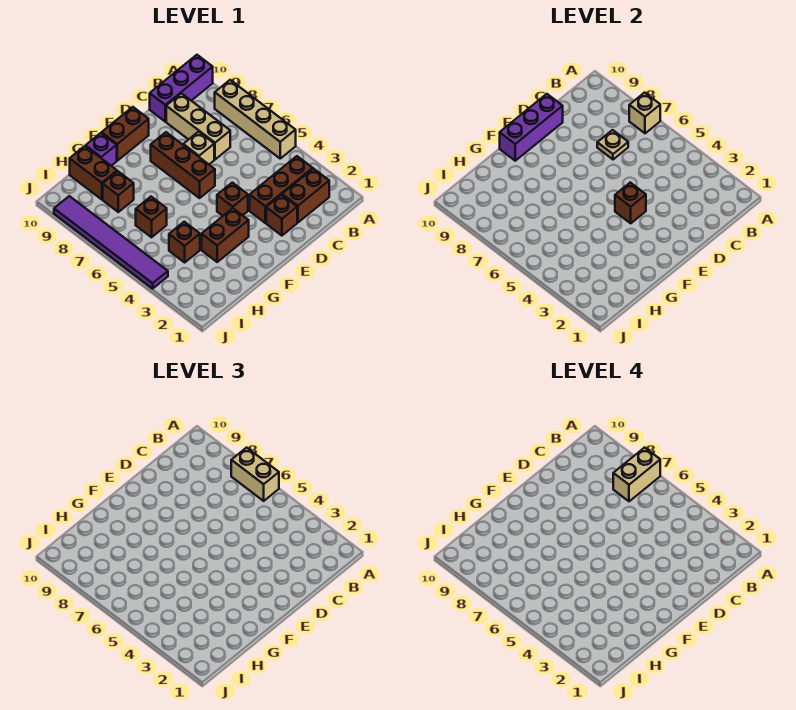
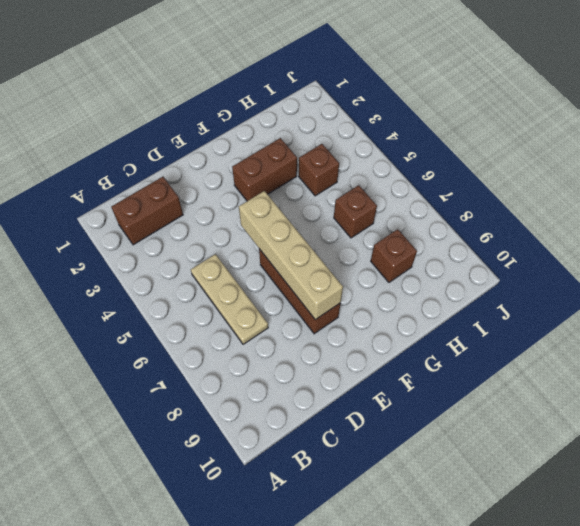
tan 1x3 plate [191,254,268,344] -> tan 1x3 brick [166,93,230,159]
tan 1x4 brick [239,191,343,320] -> tan 1x4 brick moved to [215,80,296,158]
none -> purple 1x3 brick [150,55,213,122]
none -> brown 1x3 brick [250,156,313,223]
none -> brown 1x1 brick [266,195,297,236]

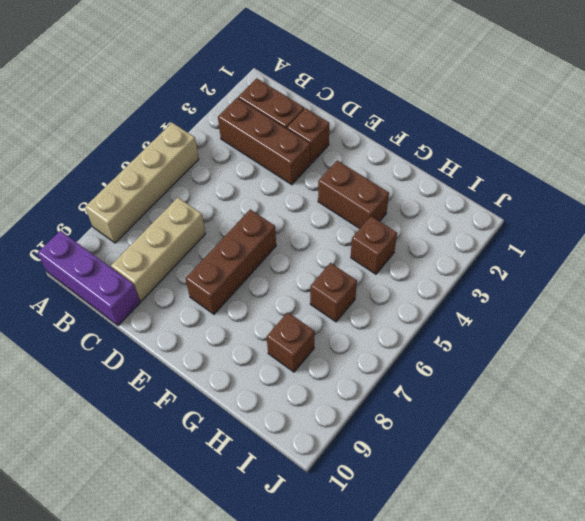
none -> tan 1x1 brick [183,132,214,164]
none -> brown 1x1 brick [217,183,248,216]
none -> brown 1x2 brick [102,107,149,161]

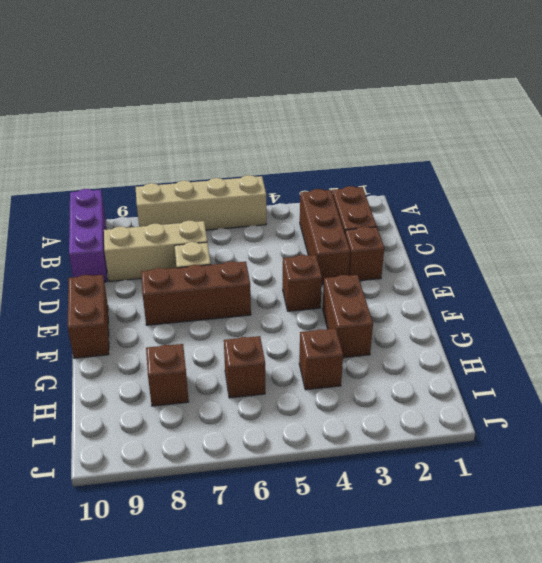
none -> purple 1x1 brick [86,133,117,166]
none -> brown 1x2 brick [70,146,117,199]
none -> purple 1x6 tile [54,196,168,289]

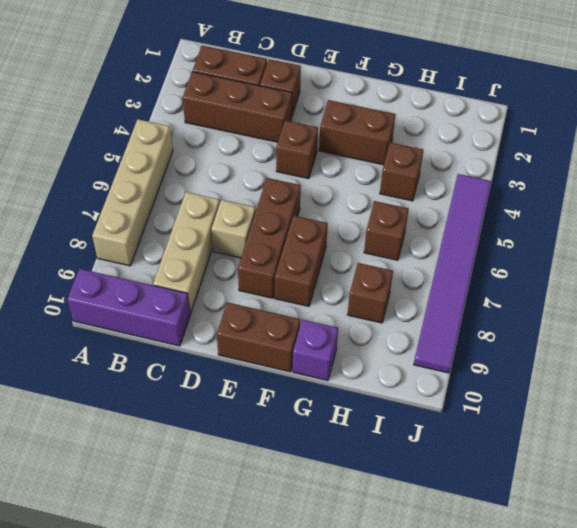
brown 1x2 brick [275,216,328,306] -> brown 1x2 brick moved to [70,146,117,199]
none -> tan 1x1 brick [629,93,660,133]
none -> tan 1x1 plate [597,130,628,159]
none -> purple 1x3 brick [500,94,563,161]

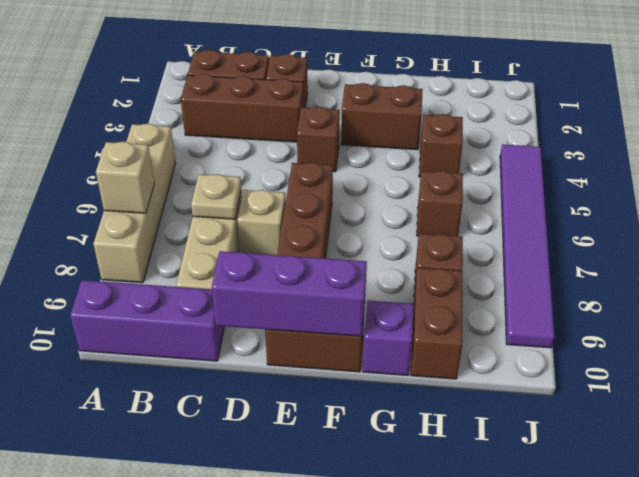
none -> brown 1x1 brick [615,183,646,223]
none -> tan 1x2 brick [231,448,279,501]
none -> tan 1x2 brick [613,448,660,501]

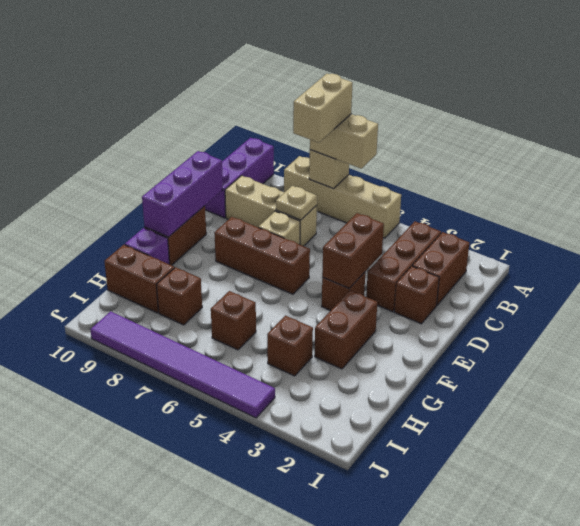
brown 1x2 brick [322,213,384,288] -> brown 1x1 brick [615,183,646,223]

